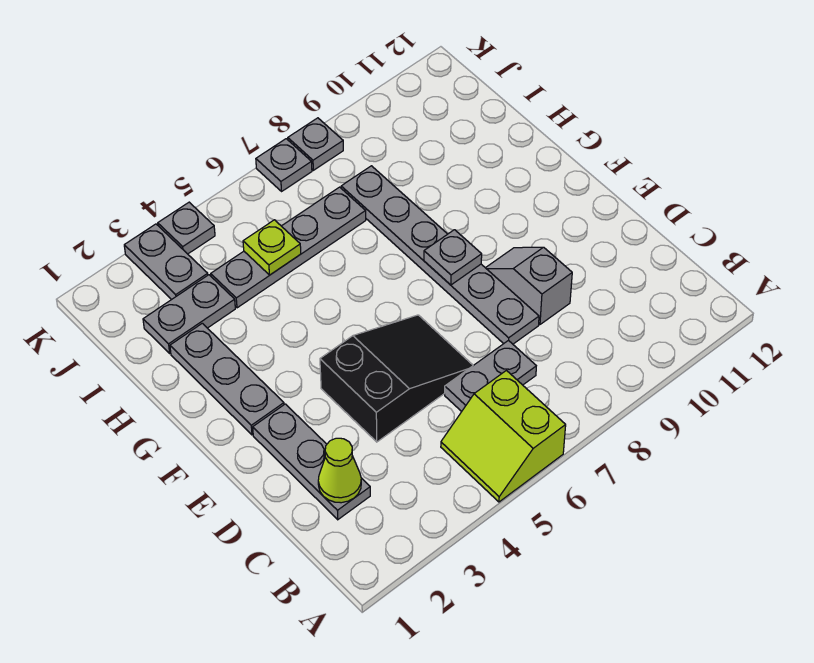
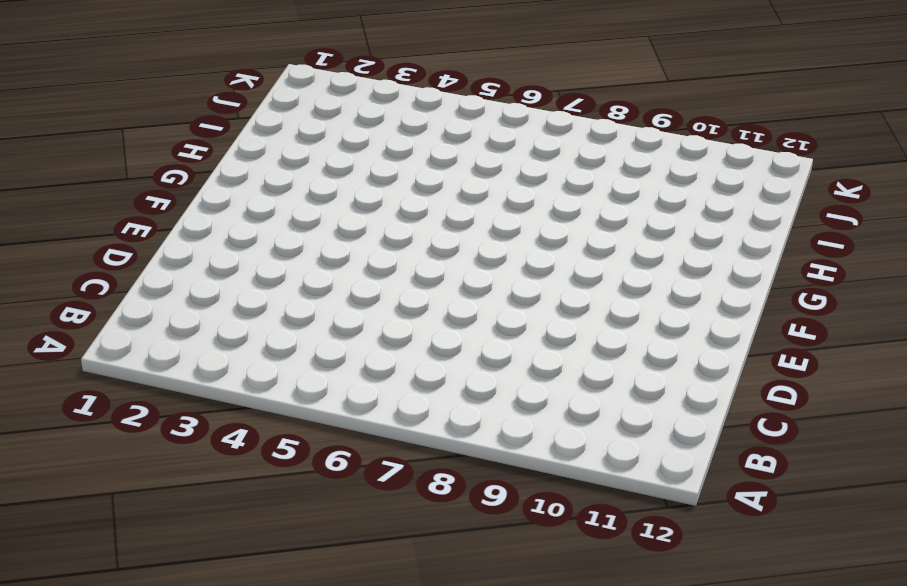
none -> lime 2x2 slope [441,371,566,502]
none -> grey 1x3 plate [253,404,370,520]
none -> grey 1x2 plate [445,340,536,412]

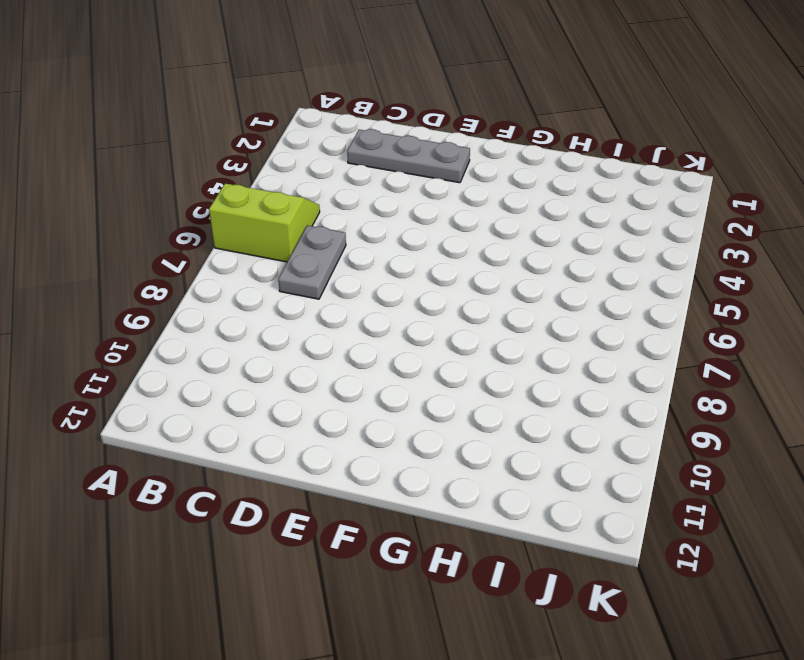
none -> black 2x3 slope [320,315,473,442]
none -> grey 1x6 plate [341,166,539,344]
none -> grey 1x2 slope [486,247,572,324]

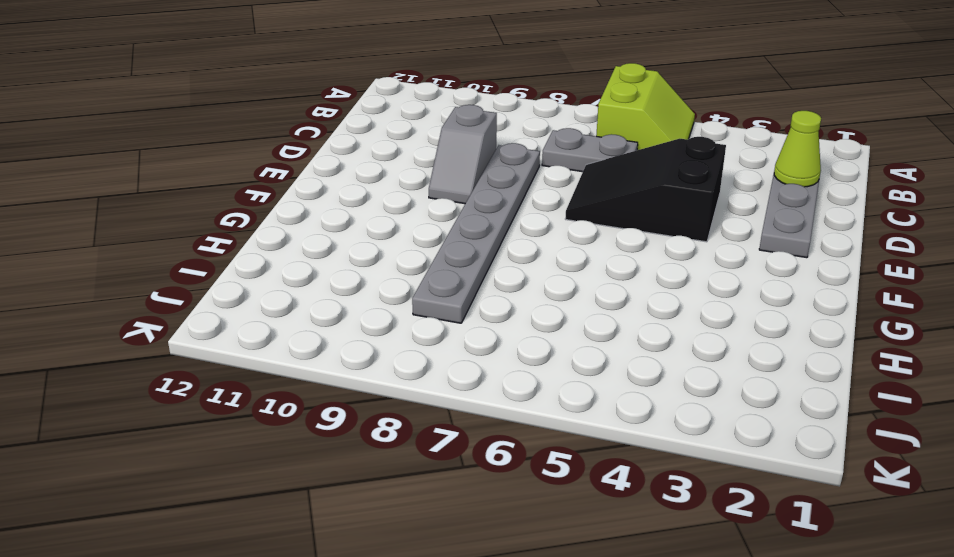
none -> grey 1x3 plate [170,323,284,435]
none -> grey 1x2 plate [143,275,235,353]
none -> grey 1x4 plate [211,187,366,308]

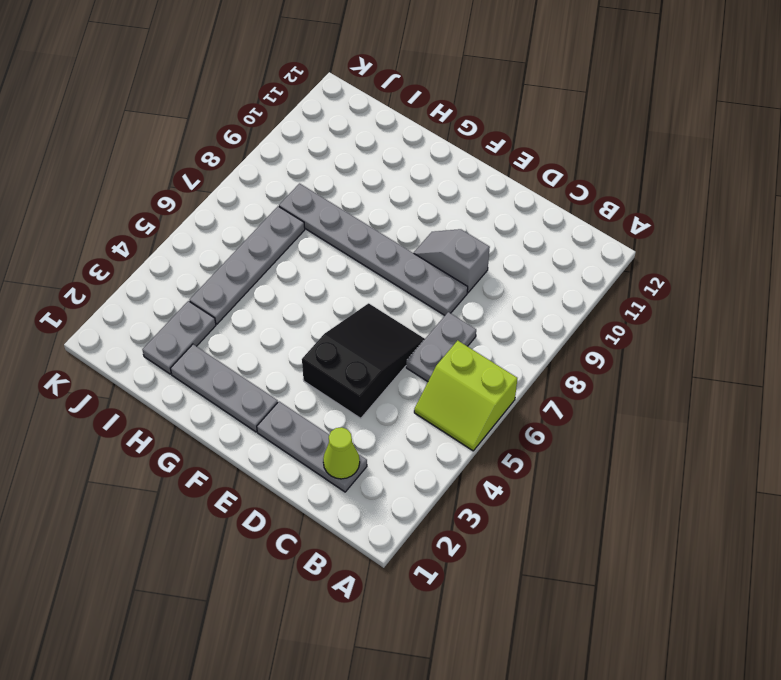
none -> grey 1x2 plate [124,224,208,300]
none -> grey 1x1 plate [158,202,215,254]
none -> grey 1x1 plate [256,139,312,191]

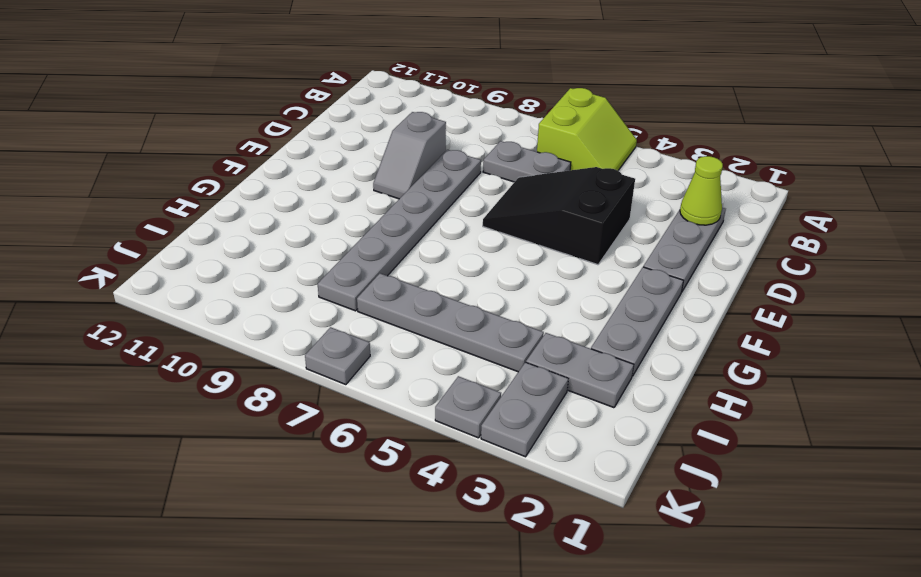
none -> grey 1x1 plate [288,118,343,170]
none -> grey 1x1 plate [424,230,482,285]
none -> lime 1x1 plate [243,220,301,275]

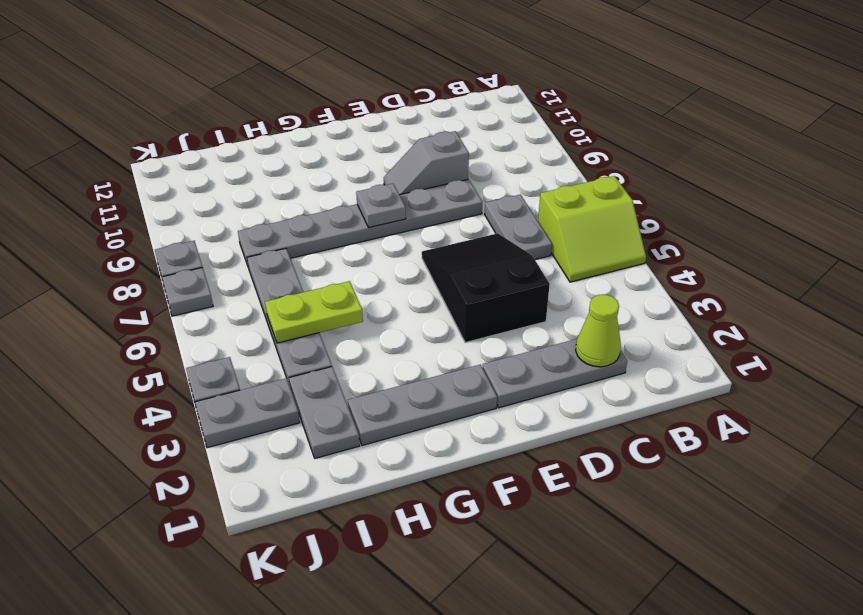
lime 1x2 plate [265,281,363,343] -> lime 1x1 plate [243,220,301,275]

